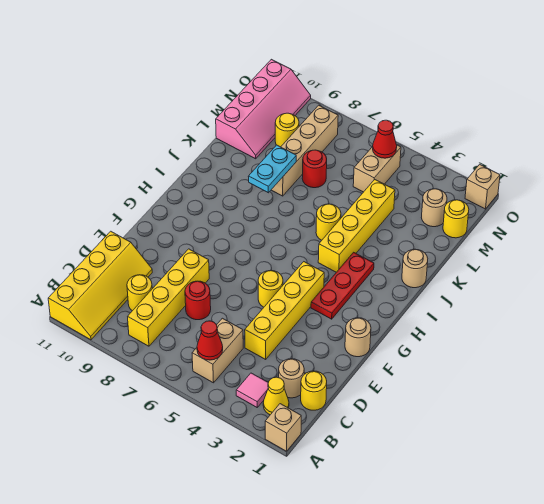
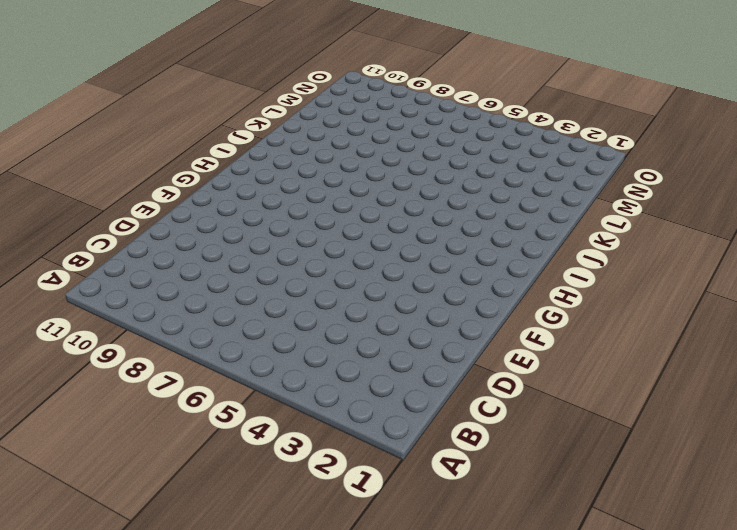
none -> tan 1x1 brick [265,404,301,451]
none -> yellow 2x4 slope [48,231,152,340]
none -> yellow 1x1 cone [263,377,289,415]

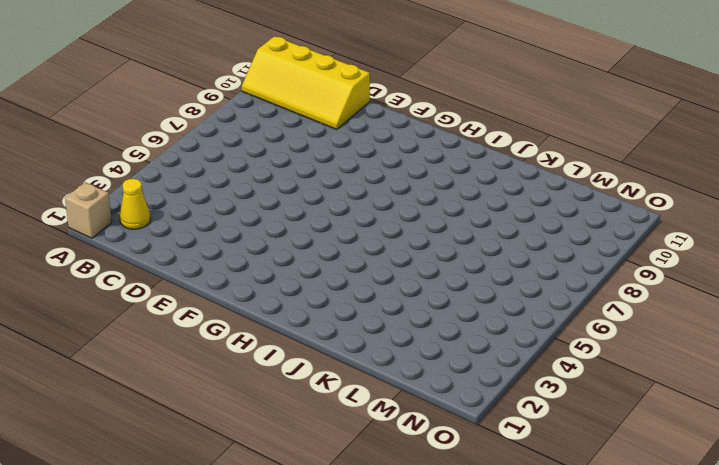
none -> pink 1x1 tile [236,373,268,407]
none -> tan 1x2 brick [192,318,243,383]
none -> yellow 1x4 brick [128,249,209,346]

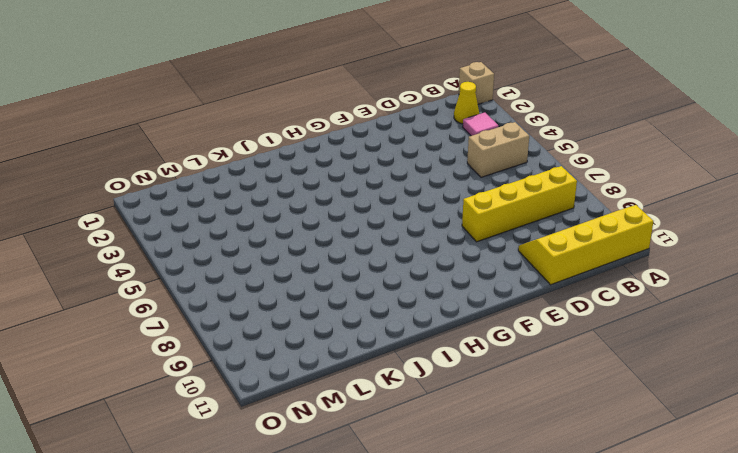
none -> yellow 1x1 round brick [301,371,327,410]
none -> tan 1x1 round brick [279,359,304,398]
none -> yellow 1x1 round brick [127,275,152,311]

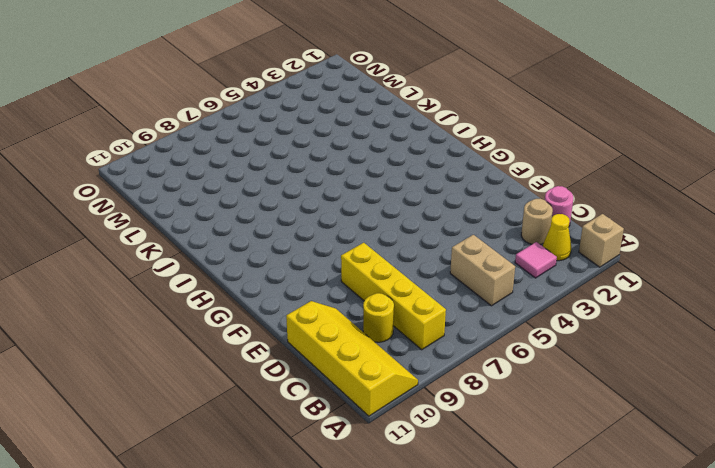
pink 1x1 round brick [545,186,573,226] -> yellow 1x1 round brick [301,371,327,410]
none -> yellow 1x4 brick [245,262,324,359]
none -> red 1x1 round brick [185,281,211,320]
none -> tan 1x1 round brick [345,318,371,357]

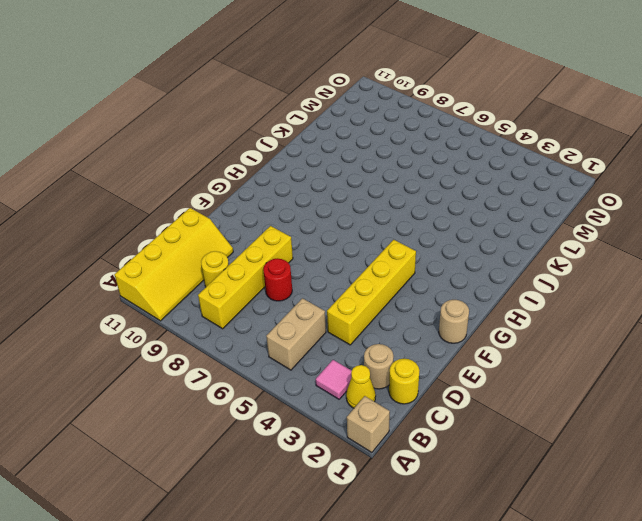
none -> yellow 1x1 round brick [258,271,283,307]
none -> red 1x3 plate [311,252,374,319]
none -> yellow 1x4 brick [318,179,395,272]

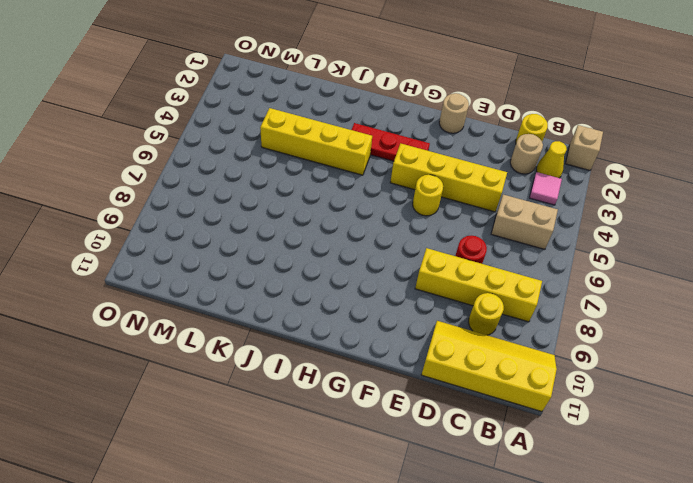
none -> tan 1x1 round brick [402,249,428,288]
none -> yellow 1x1 round brick [316,204,341,240]
none -> tan 1x4 brick [271,105,338,196]

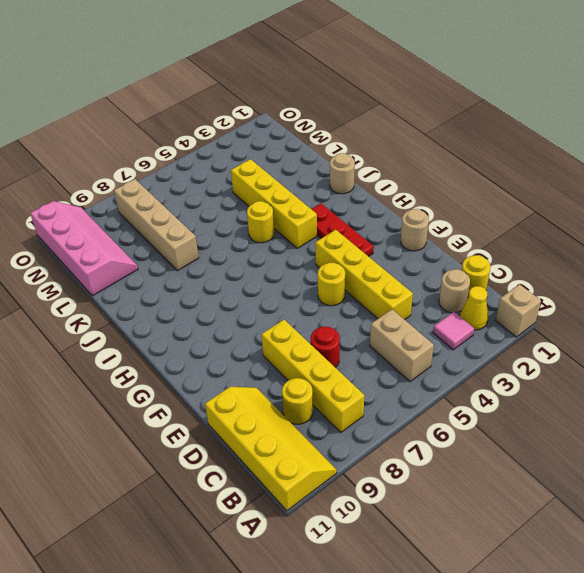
none -> red 1x1 round brick [302,150,327,188]
none -> yellow 1x1 round brick [443,200,469,238]
none -> tan 1x1 round brick [421,189,447,227]

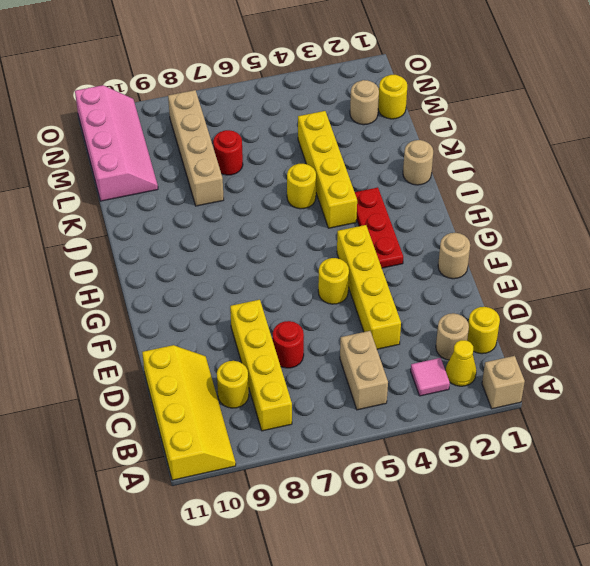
none -> tan 1x2 brick [353,145,401,192]
none -> yellow 1x1 round brick [275,113,299,147]
none -> tan 1x1 brick [465,164,500,209]

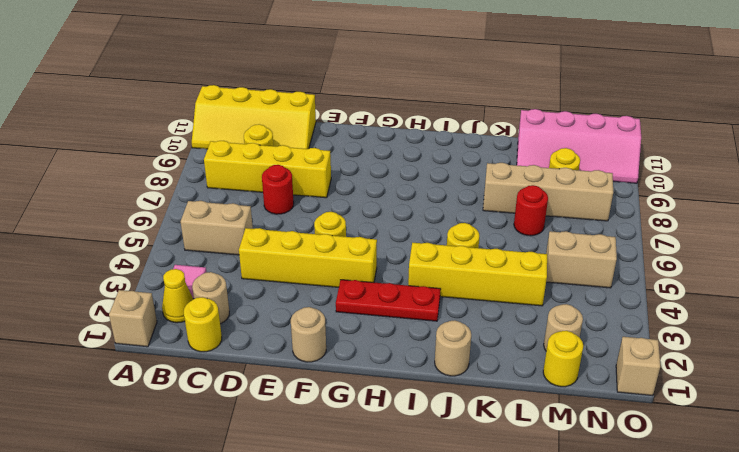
none -> red 1x1 cone [197,321,223,360]
none -> cyan 1x2 plate [248,145,296,193]
none -> red 1x1 cone [373,120,397,158]

